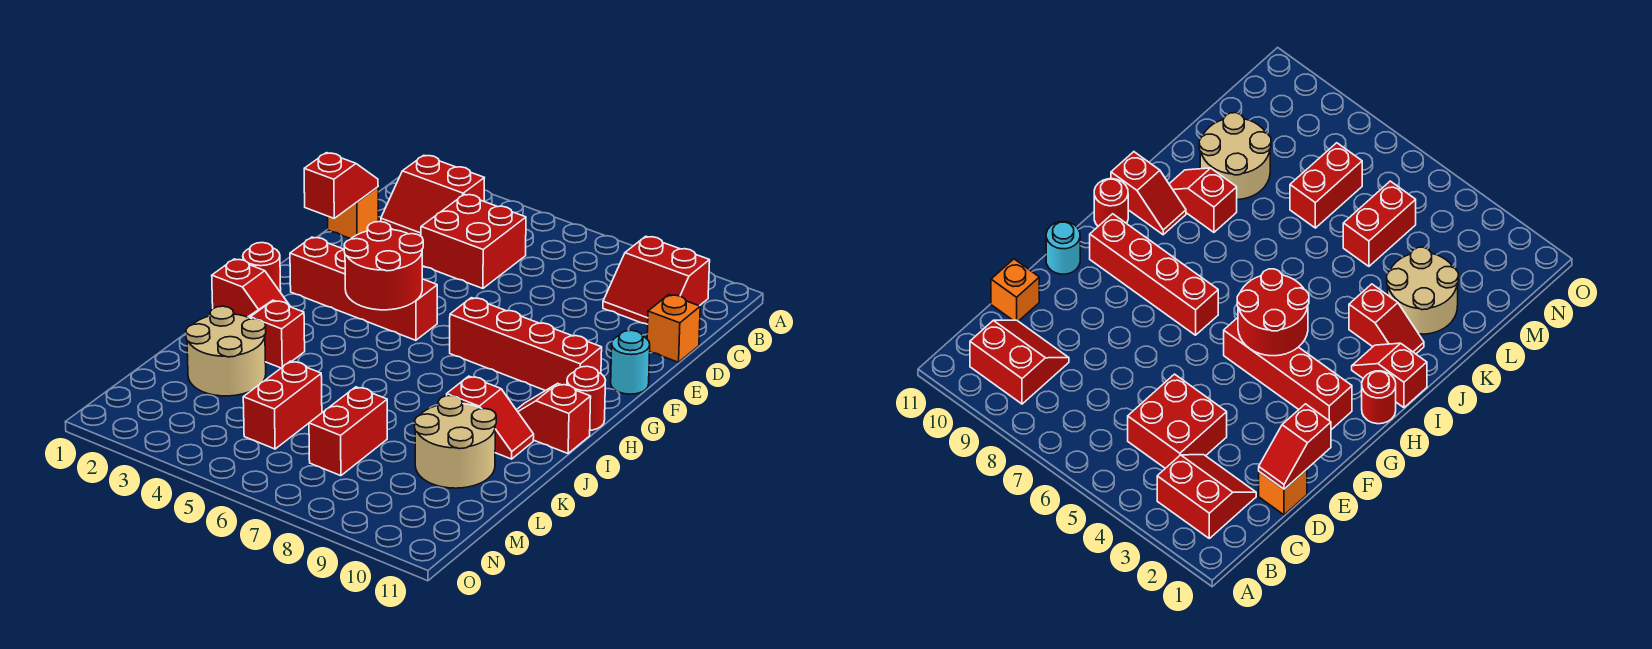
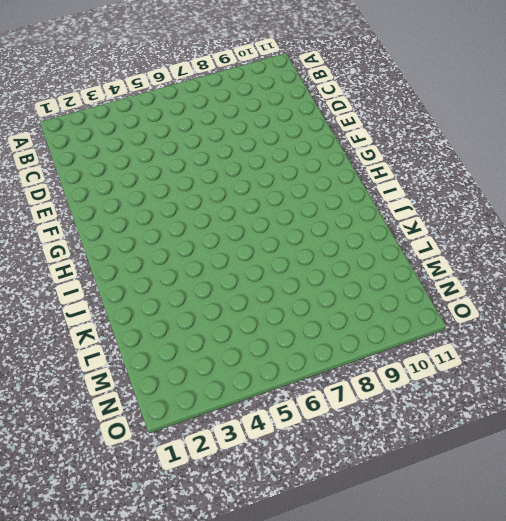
none -> red 2x2 slope [381,155,484,236]
none -> red 2x2 slope [603,236,710,324]
none -> red 2x2 brick [421,194,526,288]

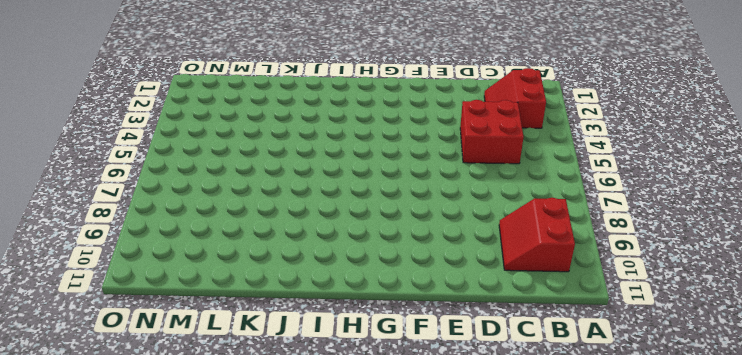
none -> orange 1x1 brick [328,187,378,239]
none -> orange 1x1 brick [647,295,700,362]
none -> cyan 1x1 round brick [611,330,650,394]

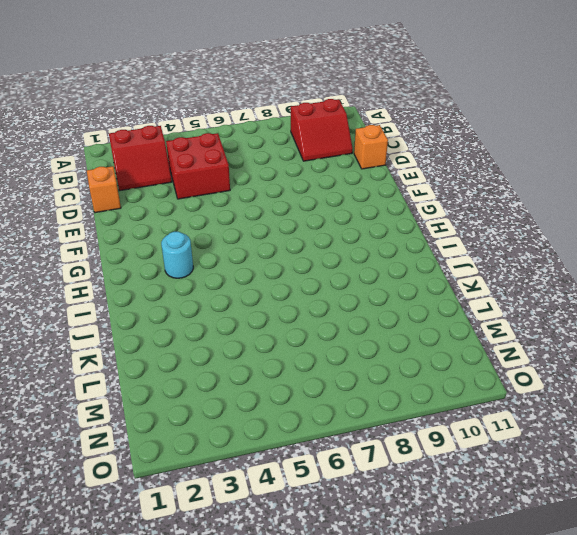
cyan 1x1 round brick [161,232,193,278] -> cyan 1x1 round brick moved to [611,330,650,394]
none -> red 1x4 brick [290,237,437,340]
none -> red 1x4 brick [450,298,602,391]
none -> red 1x1 round brick [243,243,281,292]

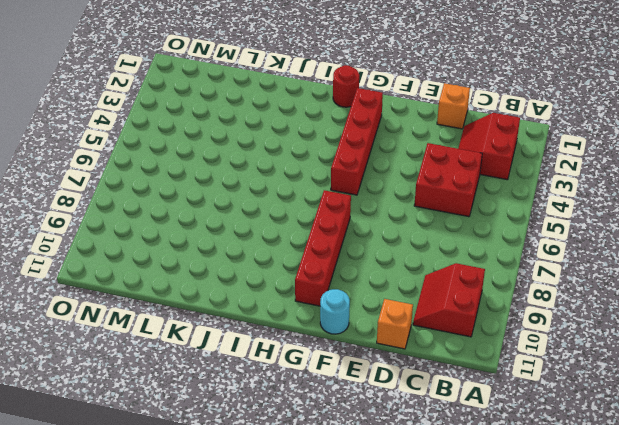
none -> red 1x1 round brick [567,366,606,430]
none -> red 1x2 slope [212,259,290,317]
none -> red 1x2 slope [517,383,591,453]

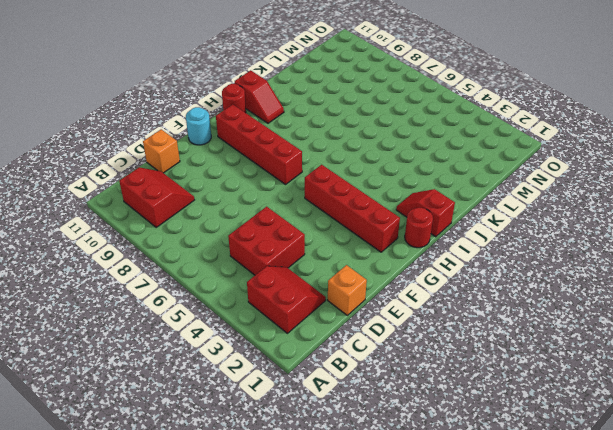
none -> red 1x2 slope [248,300,305,368]
none -> red 1x2 slope [447,376,534,459]
none -> tan 2x2 round brick [186,306,266,396]

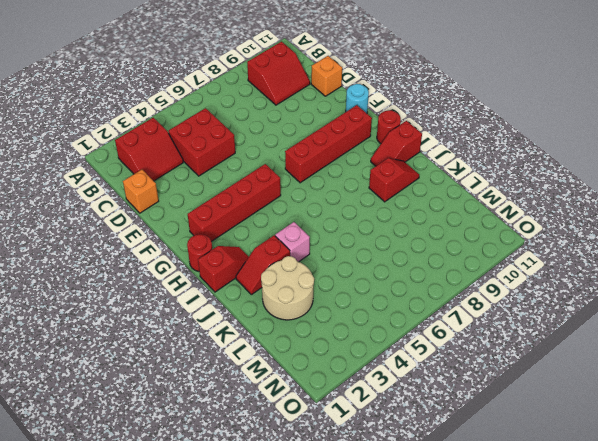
pink 1x1 brick [275,222,310,262] -> none
none -> tan 2x2 round brick [415,395,496,488]
none -> red 1x2 brick [243,361,322,449]
none -> red 1x2 brick [309,387,387,476]

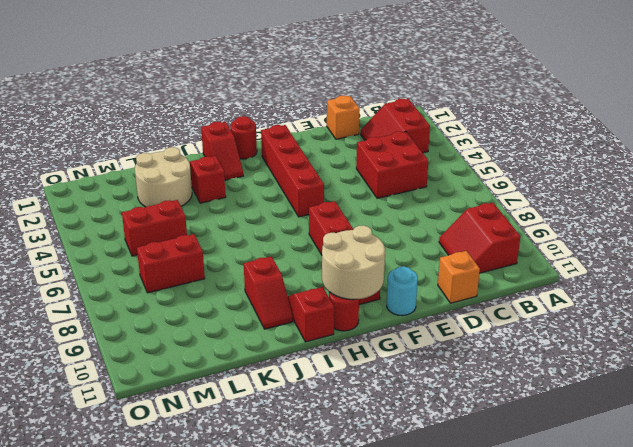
tan 2x2 round brick [322,225,385,299] -> tan 2x2 round brick moved to [415,395,496,488]
none -> red 1x2 slope [304,153,378,218]
none -> red 2x2 round brick [344,222,423,310]

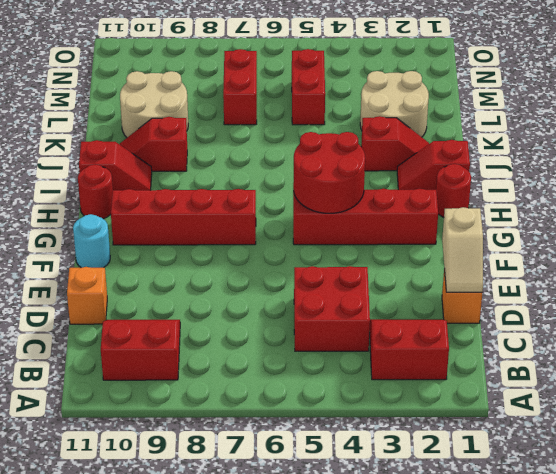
tan 1x2 slope [442,207,483,292] -> red 1x2 slope [304,153,378,218]

